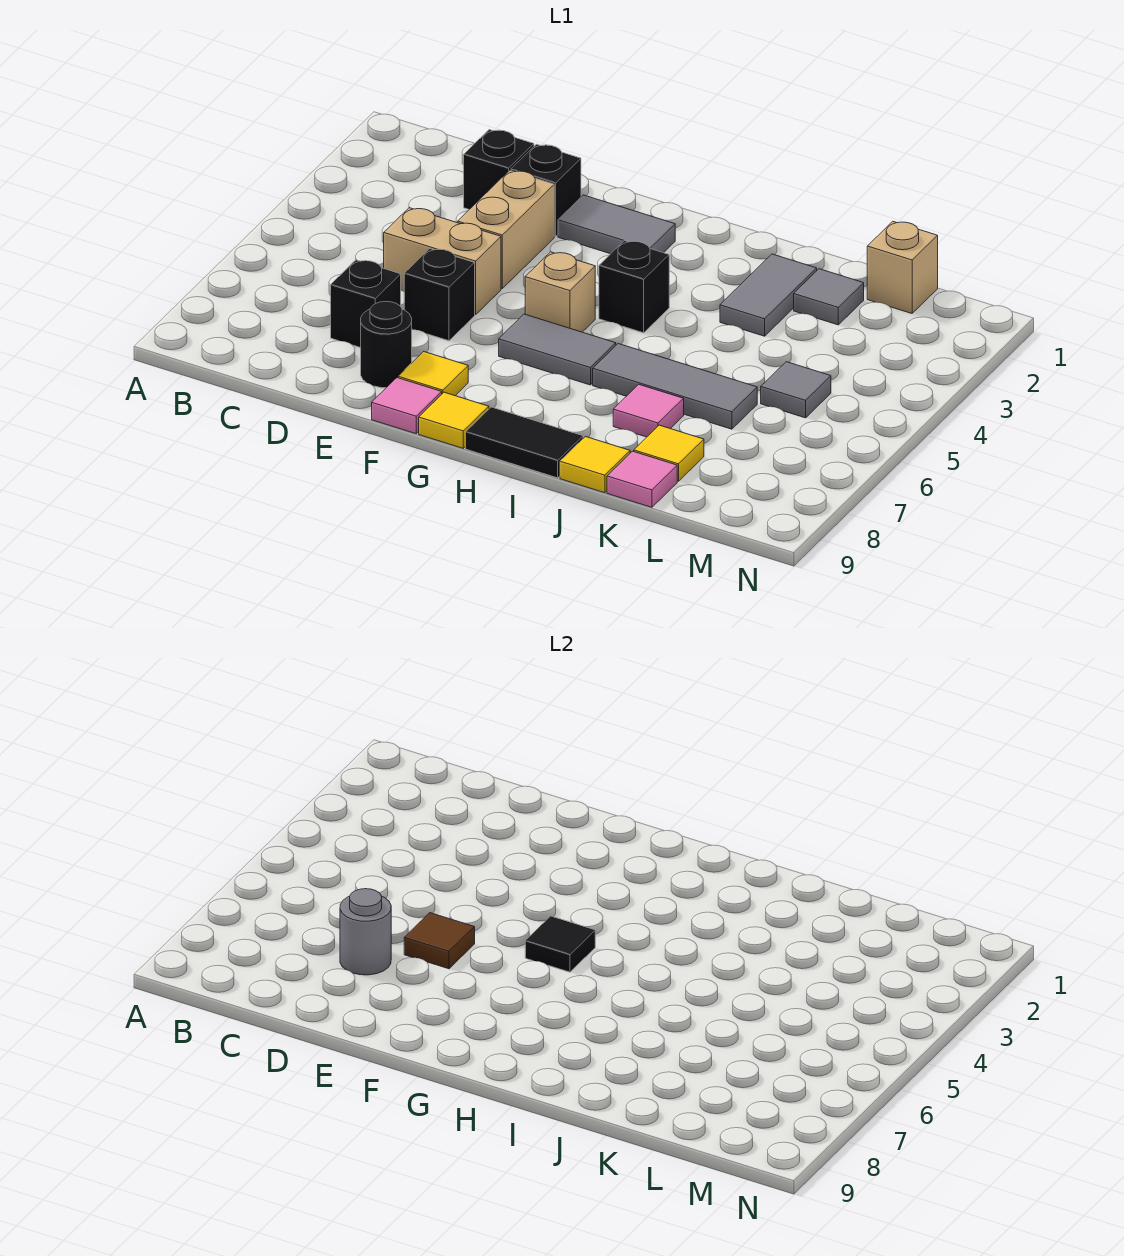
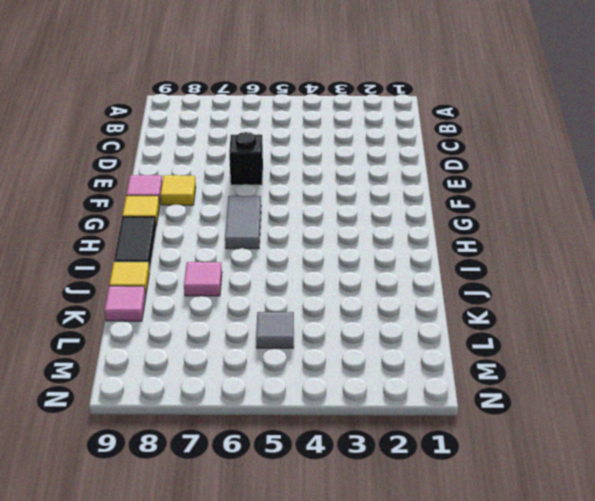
none -> black 1x1 brick [464,130,534,209]
none -> tan 1x2 brick [384,208,501,315]
none -> black 1x1 brick [331,260,401,348]

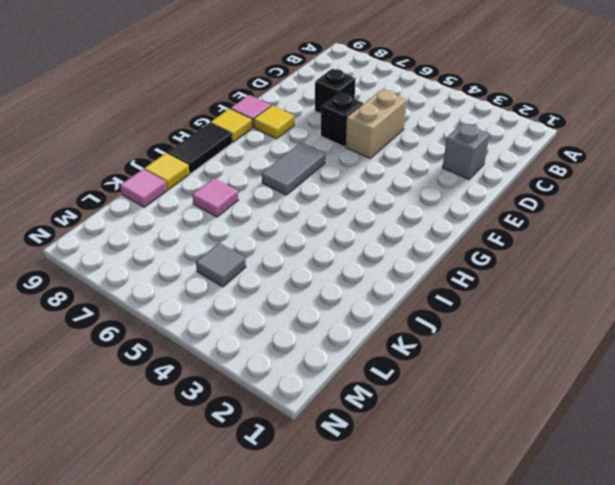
grey 1x1 brick [442,123,490,180] -> black 1x1 brick [464,130,534,209]
none -> black 1x1 brick [511,144,581,236]
none -> tan 1x2 brick [458,170,554,288]
none -> black 1x1 round brick [361,302,412,388]

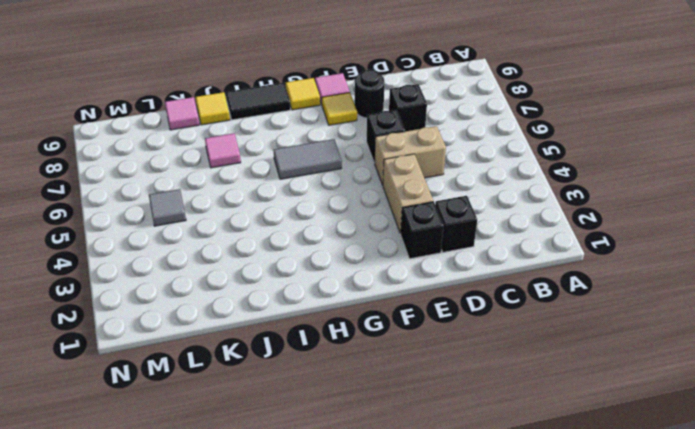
none -> grey 1x2 tile [558,195,675,254]
none -> tan 1x1 brick [525,252,595,332]
none -> black 1x1 brick [599,241,669,333]

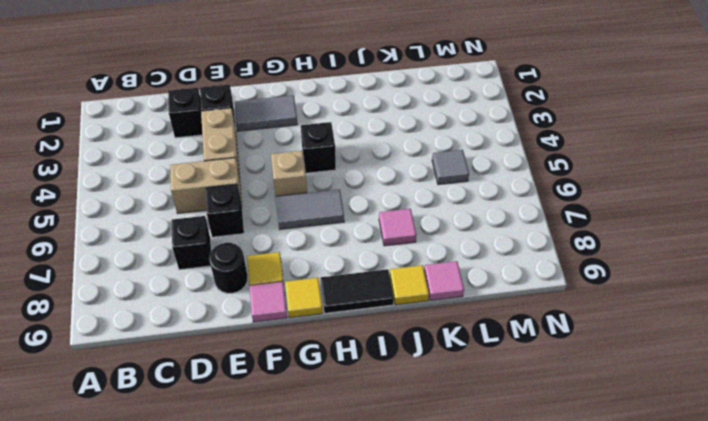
none -> grey 1x3 tile [593,344,757,429]
none -> grey 1x2 tile [720,254,817,336]
none -> grey 1x1 tile [794,269,864,325]

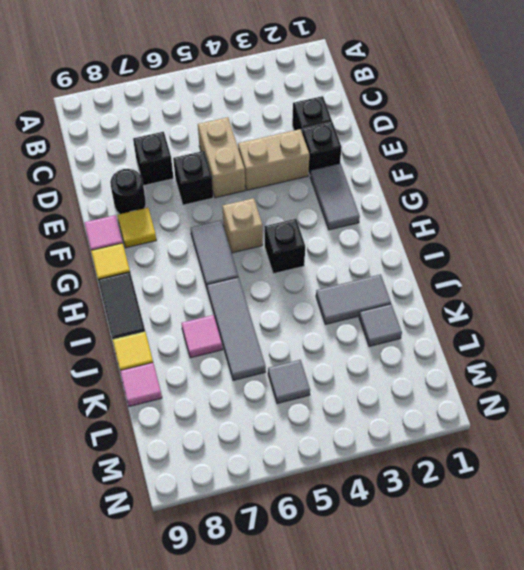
none -> yellow 1x1 tile [634,425,704,481]
none -> tan 1x1 brick [867,221,938,313]
none -> grey 1x1 round brick [340,889,391,975]

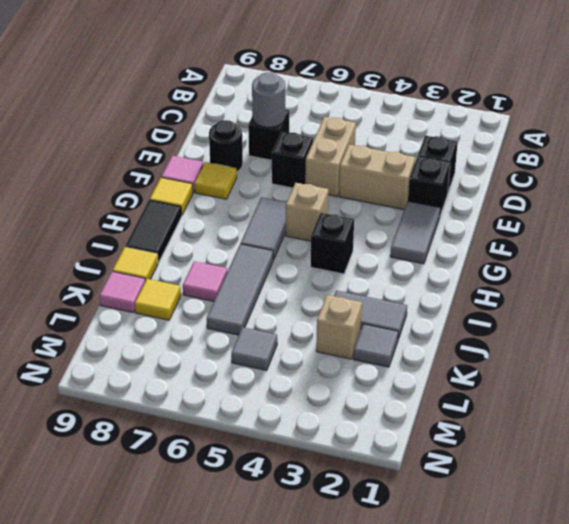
tan 1x1 brick [316,295,362,359] -> tan 1x1 brick moved to [867,221,938,313]
none -> brown 1x1 tile [404,913,475,969]
none -> black 1x1 tile [525,916,595,972]

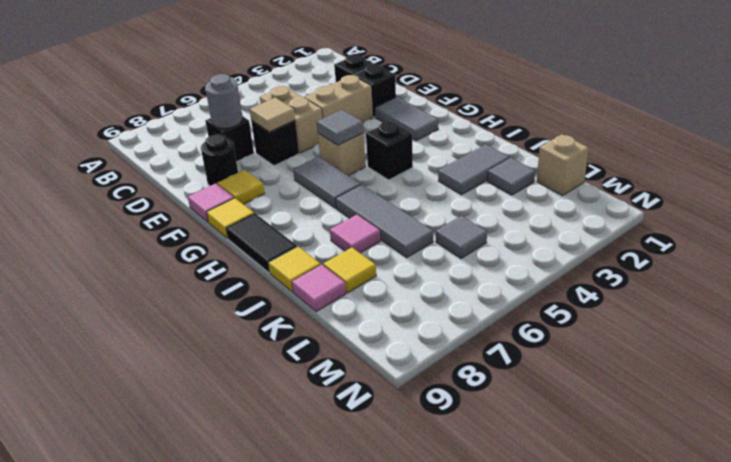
tan 1x1 tile [250,98,295,132] -> brown 1x1 tile [404,913,475,969]
grey 1x1 tile [317,110,364,145] -> black 1x1 tile [525,916,595,972]

